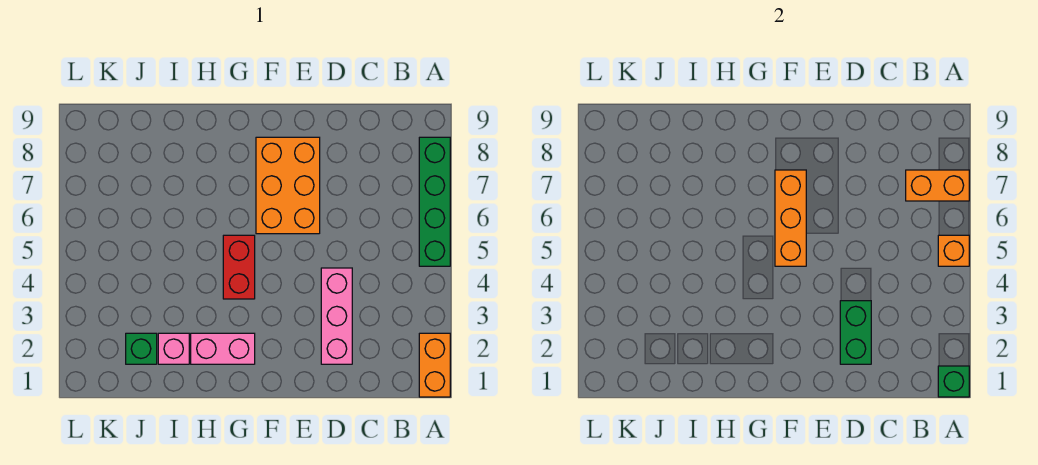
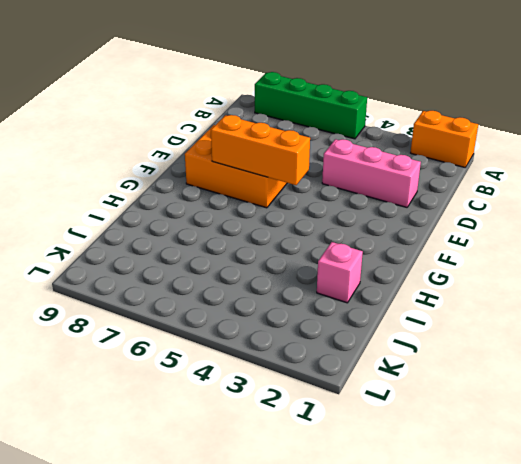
none -> pink 1x2 brick [191,333,255,364]
none -> red 1x2 brick [223,235,255,299]
none -> green 1x1 brick [126,333,157,364]

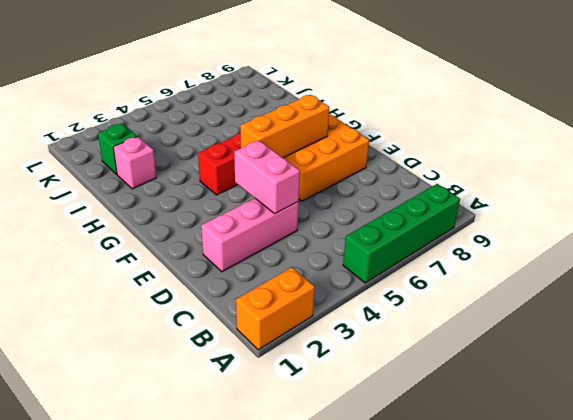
pink 1x2 brick [234,140,300,214] -> pink 1x2 brick moved to [191,333,255,364]
none -> green 1x1 brick [938,366,969,397]
none -> orange 1x1 brick [938,235,969,266]
none -> orange 1x2 brick [906,170,969,201]

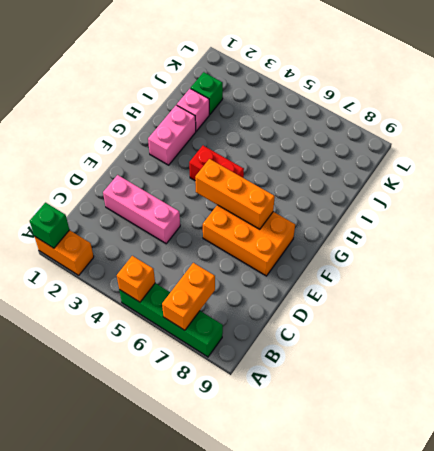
none -> green 1x2 brick [840,301,871,364]

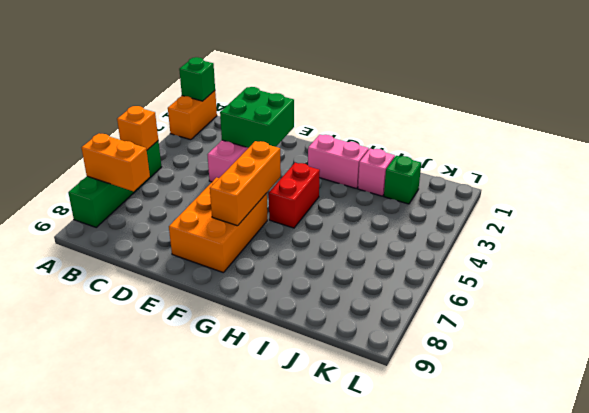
green 2x2 brick [220,87,294,148] -> green 1x2 brick [840,301,871,364]

